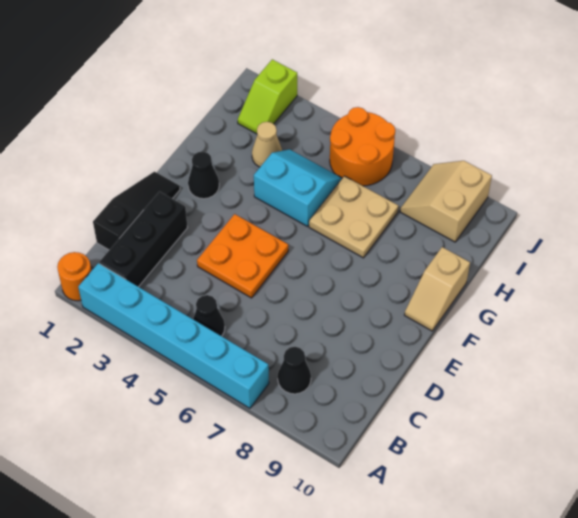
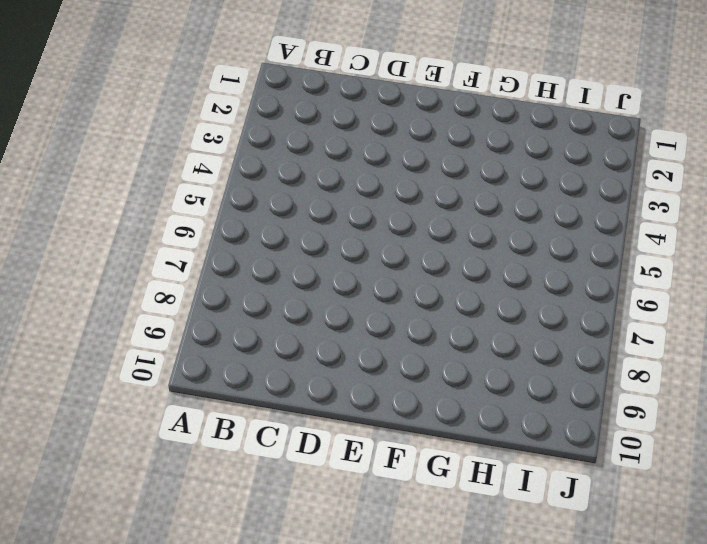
none -> orange 1x1 round brick [57,252,92,301]
none -> cyan 1x6 brick [78,263,269,408]
none -> black 1x3 brick [99,192,188,287]

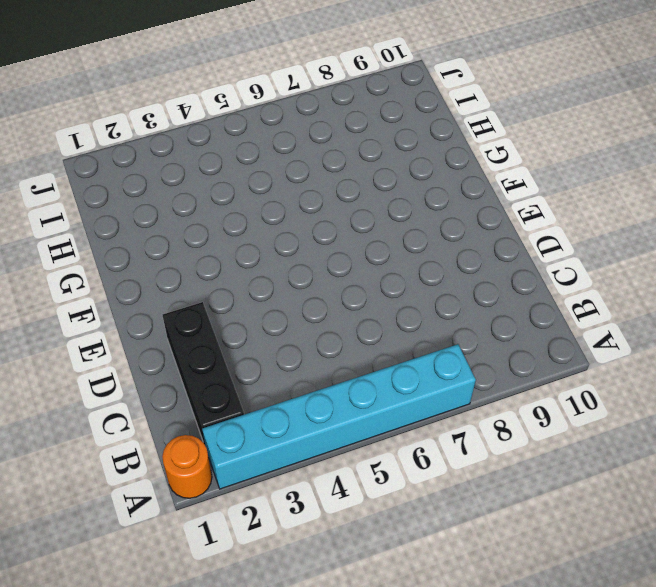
none -> black 1x1 cone [193,295,225,336]
none -> black 1x1 cone [278,347,311,394]
none -> black 1x3 slope [93,172,180,250]

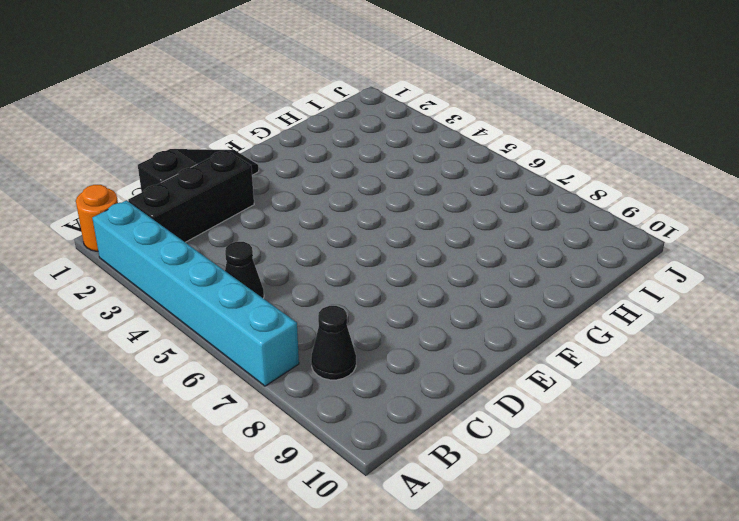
none -> orange 2x2 plate [197,214,288,298]
none -> black 1x1 cone [188,152,219,199]
none -> tan 1x2 slope [405,247,470,331]

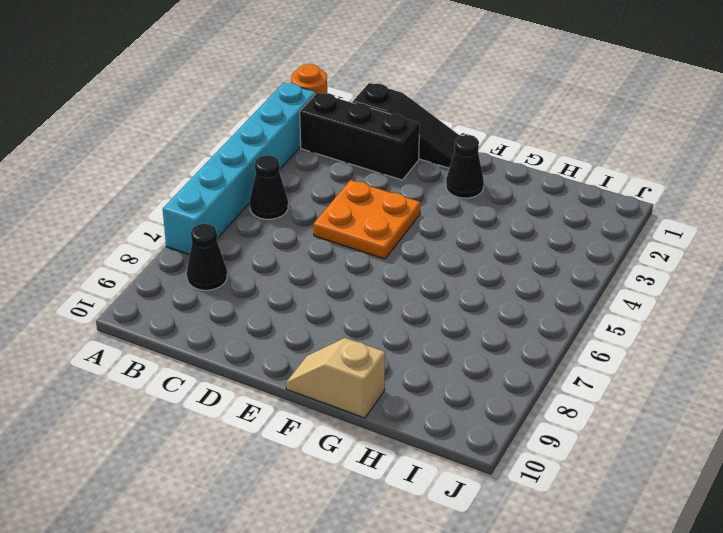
none -> cyan 2x2 slope [254,149,342,226]
none -> tan 2x2 plate [309,176,398,258]
none -> tan 1x1 cone [252,122,282,167]

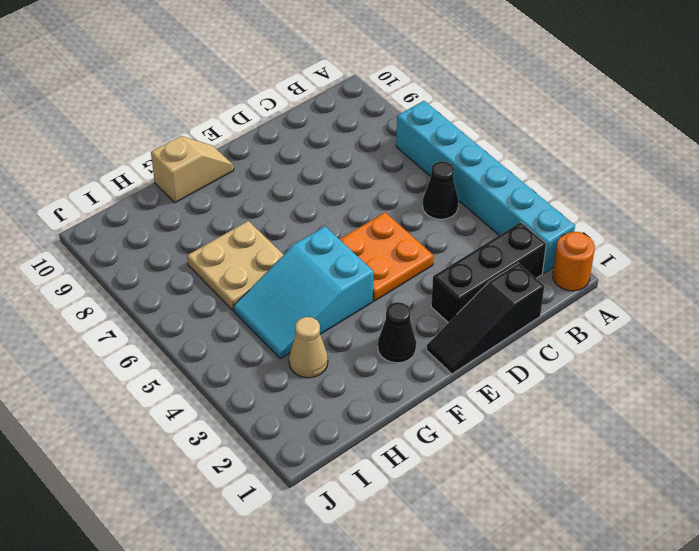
cyan 2x3 slope [233,227,374,359] -> cyan 2x2 slope [254,149,342,226]
none -> black 1x1 cone [278,347,311,394]
none -> lime 1x2 slope [238,59,297,134]
none -> orange 2x2 round brick [330,107,395,186]

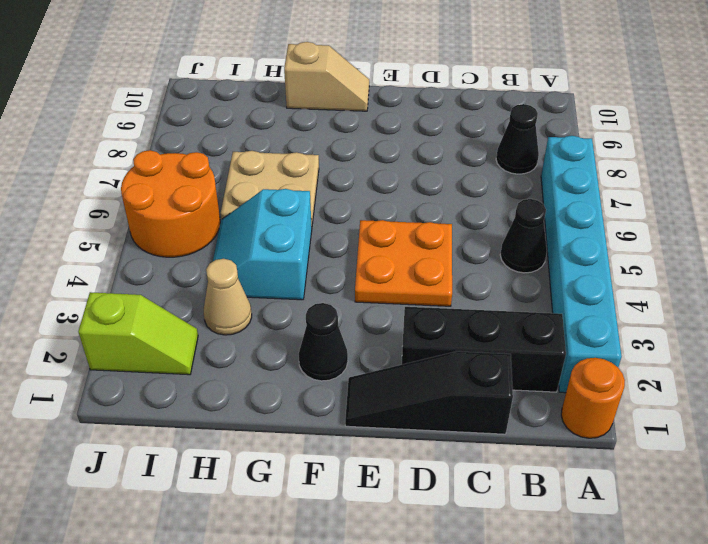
none -> tan 2x2 slope [400,161,492,242]

